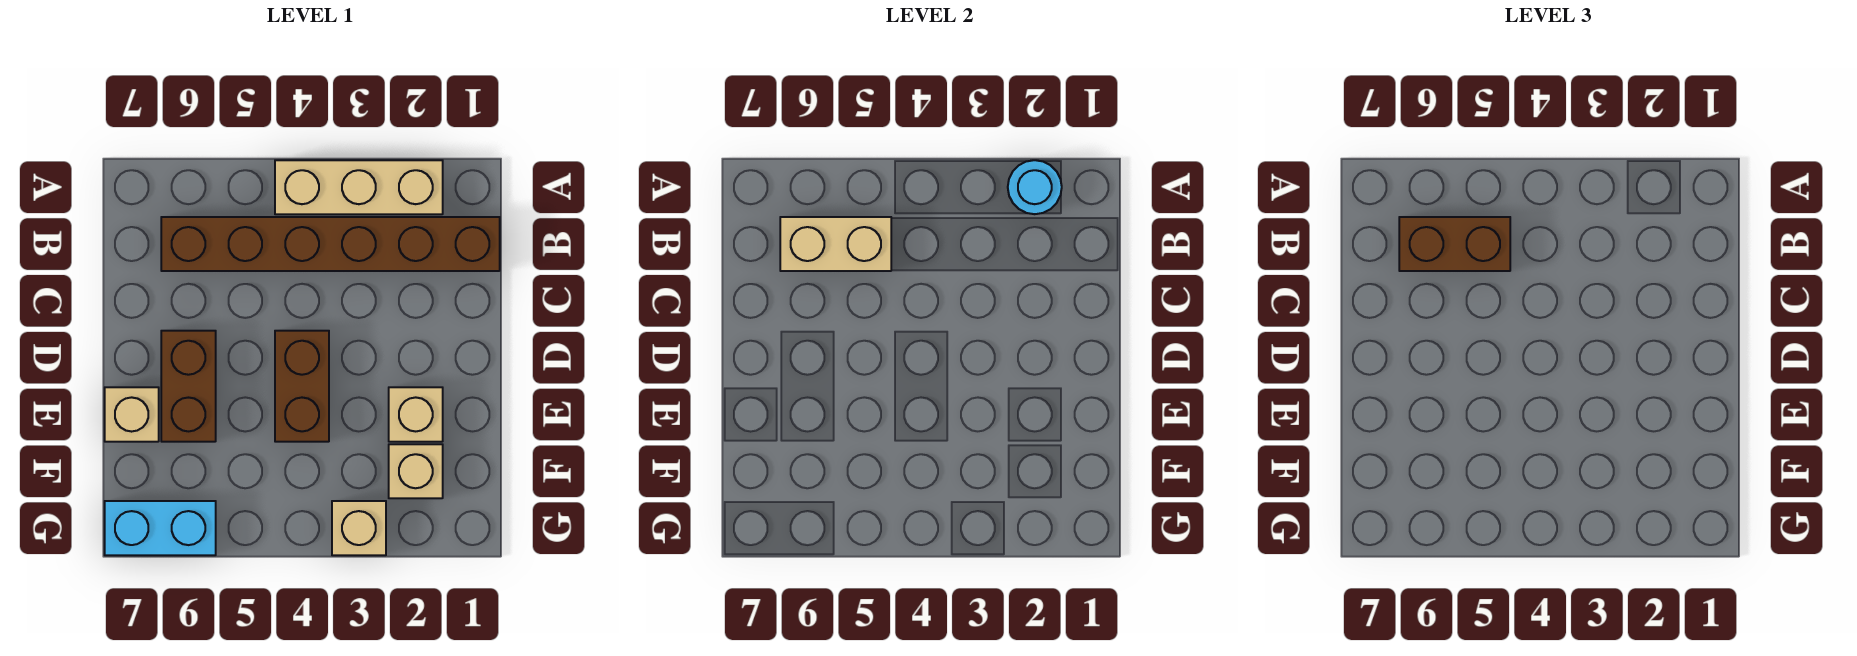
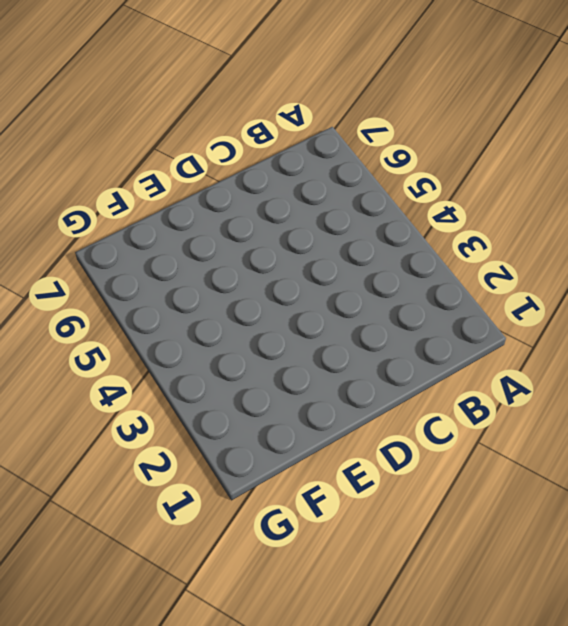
none -> tan 1x3 brick [275,160,443,214]
none -> brown 1x6 brick [161,217,500,271]
none -> brown 1x2 brick [275,331,329,442]

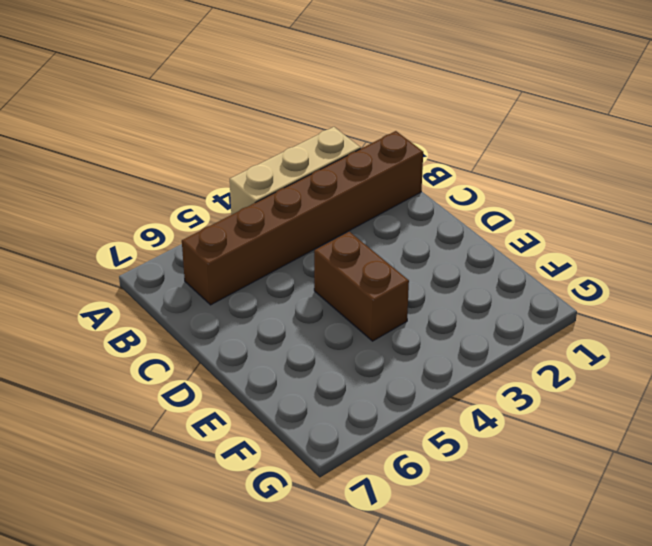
none -> brown 1x2 brick [161,331,216,442]
none -> tan 1x1 brick [389,387,443,442]
none -> tan 1x1 brick [105,387,159,442]

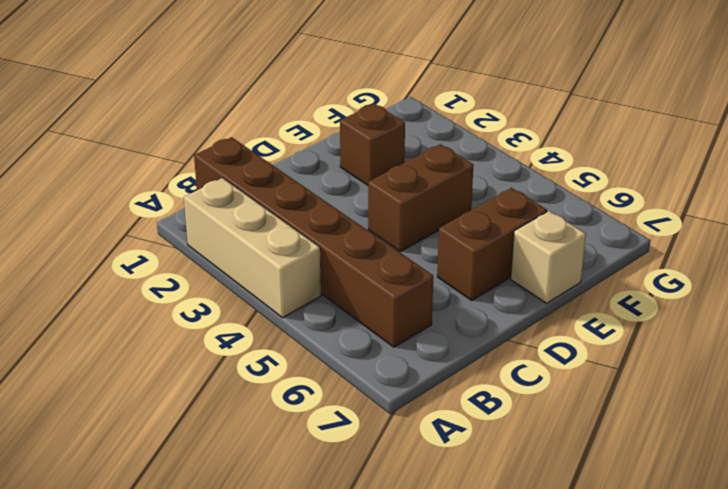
brown 1x1 brick [340,104,405,185] -> tan 1x1 brick [389,387,443,442]
none -> tan 1x1 brick [389,444,443,498]
none -> tan 1x1 brick [332,501,386,555]
none -> cyan 1x2 brick [105,501,216,555]

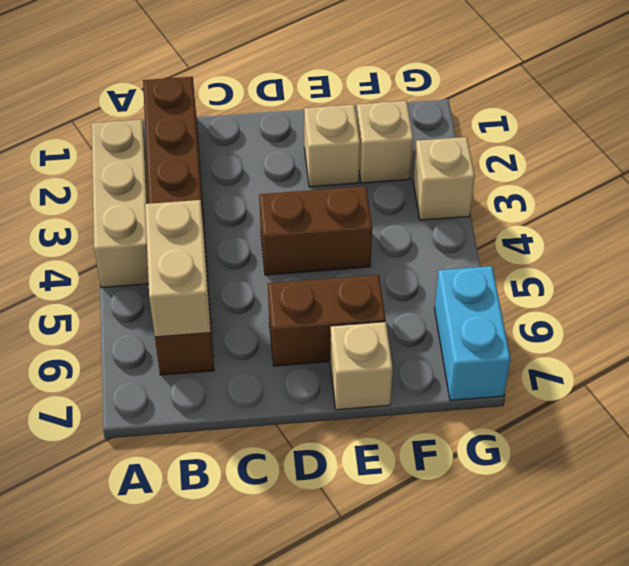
none -> cyan 1x1 round brick [1008,160,1062,214]
none -> brown 1x2 brick [1399,217,1510,271]

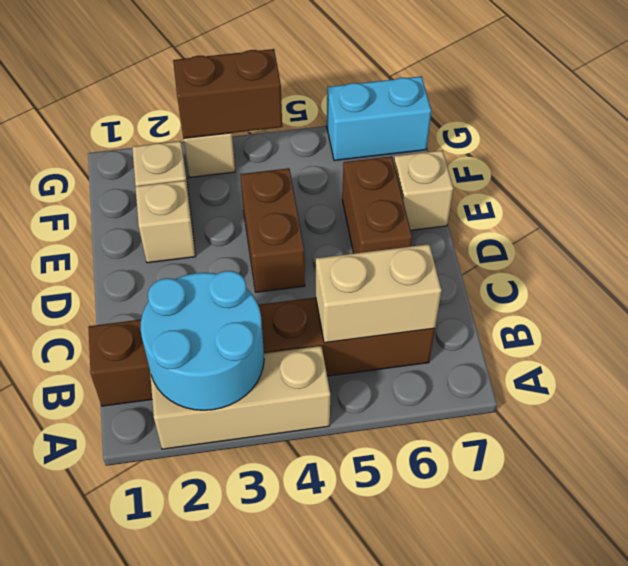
cyan 2x2 round brick [141,271,264,410] -> cyan 1x1 round brick [1008,160,1062,214]
brown 1x2 brick [173,49,282,138] -> brown 1x2 brick moved to [1399,217,1510,271]

